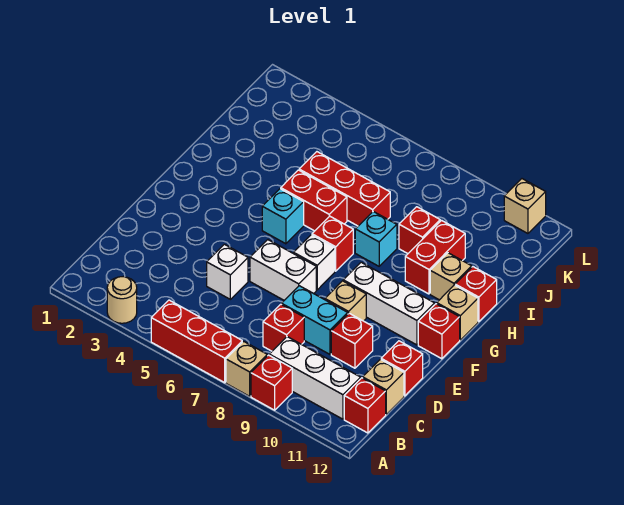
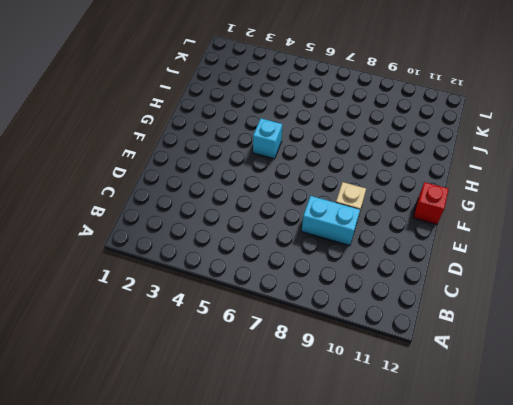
none -> tan 1x1 round brick [107,277,137,323]
none -> red 1x3 brick [151,300,242,383]
none -> tan 1x1 brick [226,341,267,396]

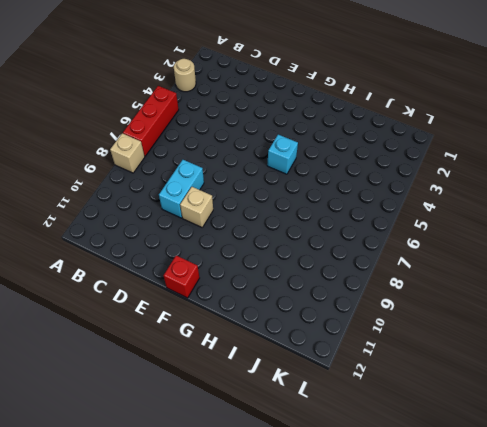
none -> red 1x1 brick [251,355,292,410]
none -> white 1x3 brick [269,337,361,419]
none -> red 1x1 brick [344,378,386,433]

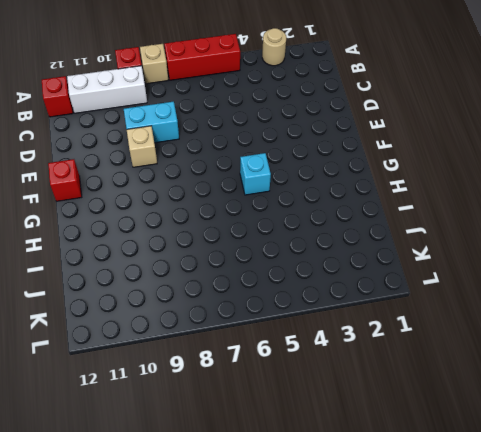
none -> red 1x1 brick [263,304,304,351]
none -> tan 1x1 brick [363,359,404,414]
none -> white 1x1 brick [207,244,248,299]

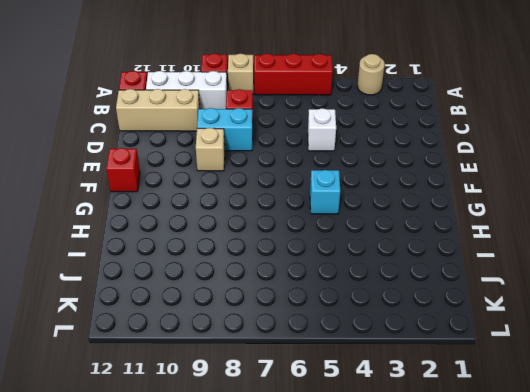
tan 1x3 brick [116,89,200,131] -> tan 1x1 brick [363,359,404,414]
none -> red 1x1 brick [331,313,373,368]
none -> red 1x1 brick [381,341,423,396]
none -> white 1x2 brick [250,240,316,300]

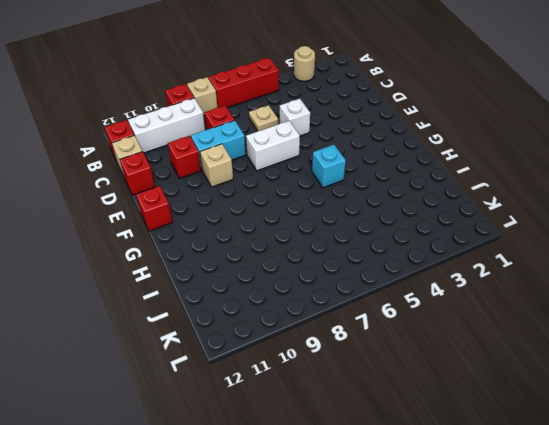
tan 1x1 plate [249,105,278,131] -> none
none -> white 1x1 brick [294,235,335,290]
none -> white 1x3 brick [343,262,435,345]
none -> red 1x1 brick [312,216,353,271]

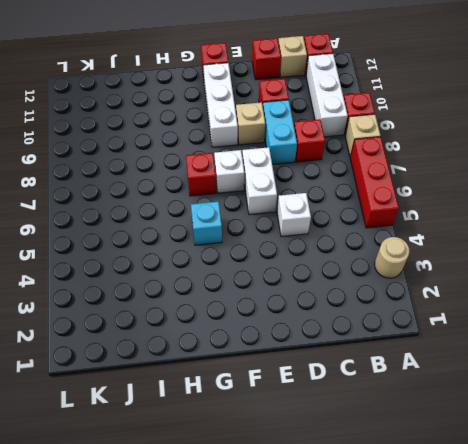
none -> tan 1x1 brick [437,285,478,340]
none -> red 1x2 brick [281,170,347,231]
none -> cyan 1x1 brick [355,212,397,266]

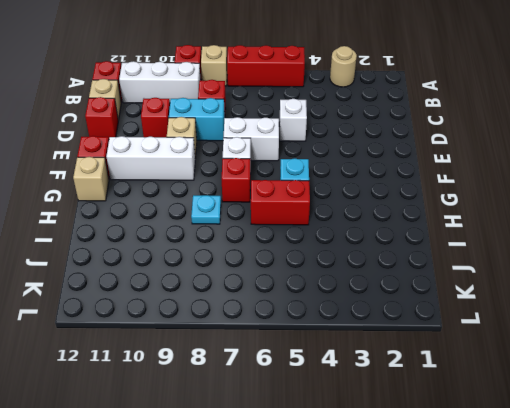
cyan 1x1 plate [191,195,221,224] -> cyan 1x1 brick [355,212,397,266]
none -> red 1x2 brick [405,220,465,294]
none -> tan 1x1 brick [430,253,472,300]
none -> red 1x1 brick [455,267,497,322]

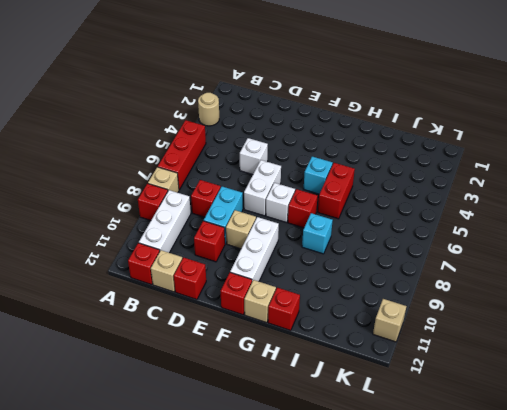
none -> red 1x2 brick [405,220,465,294]
none -> tan 1x1 brick [430,253,472,300]
none -> red 1x3 brick [299,152,390,226]

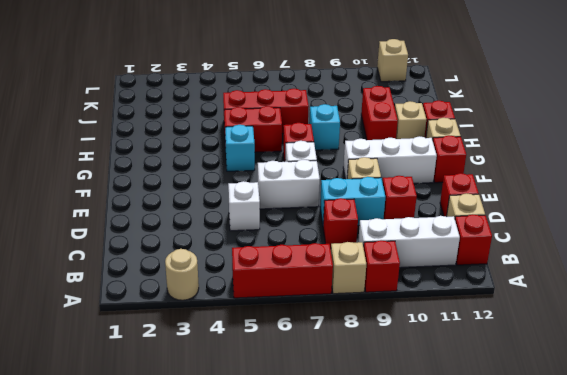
none -> red 1x1 brick [399,207,440,254]

